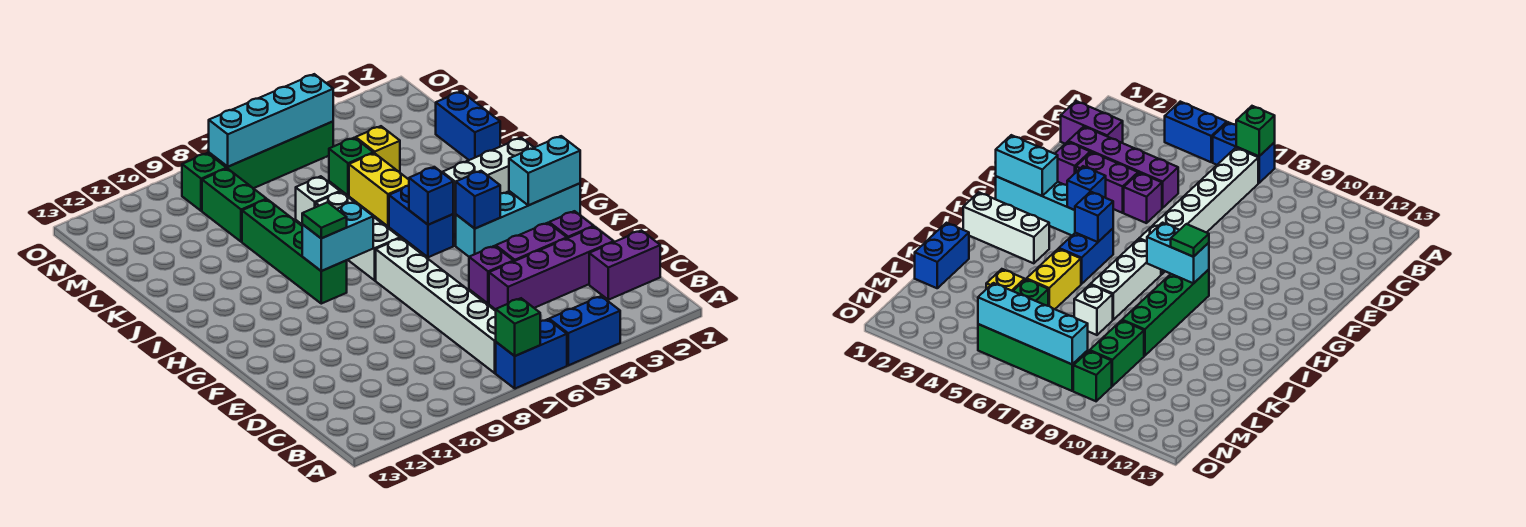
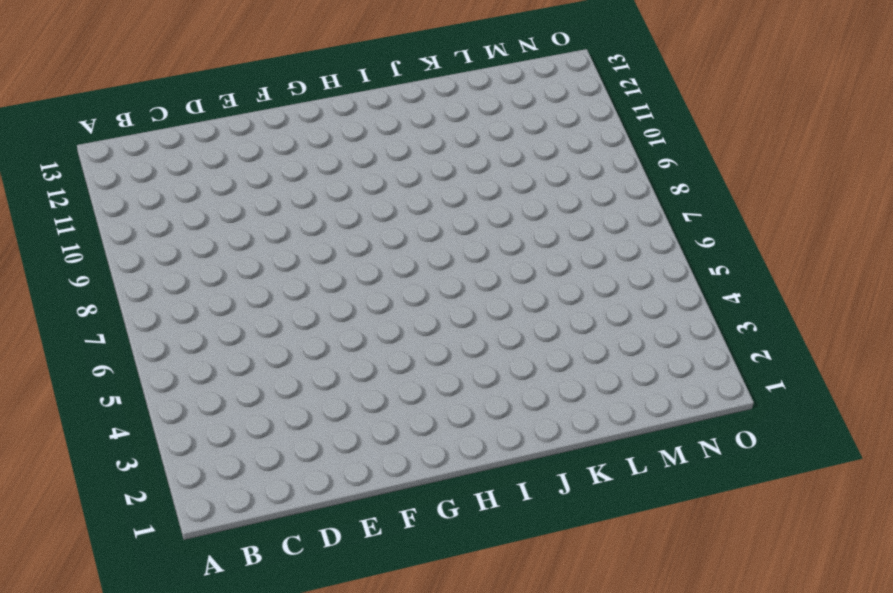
none -> blue 1x2 brick [549,296,620,365]
none -> blue 1x2 brick [496,319,567,389]
none -> white 1x6 brick [376,238,496,373]

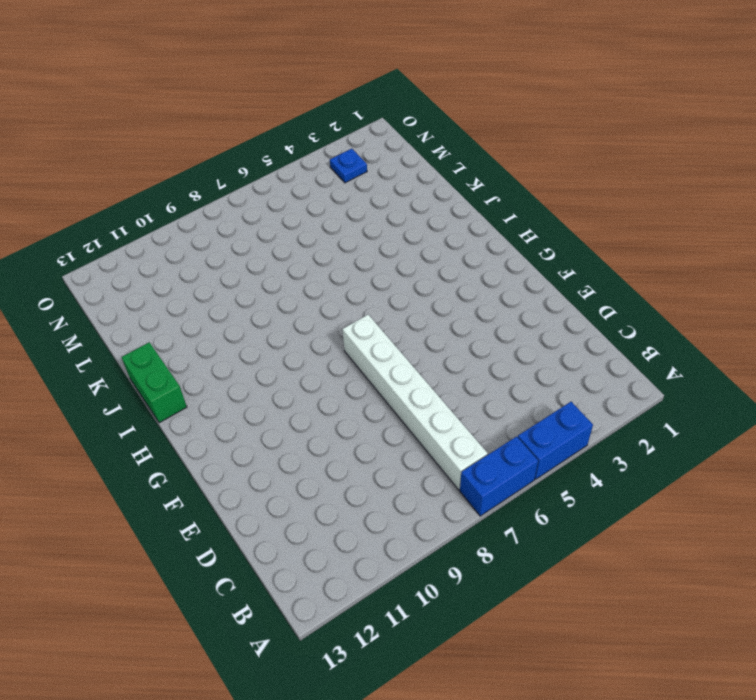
green 1x2 brick [121,342,187,423] -> green 1x2 brick moved to [202,168,267,242]
blue 1x1 plate [330,149,367,183] -> none
none -> purple 1x2 brick [589,230,660,300]
none -> purple 1x4 brick [489,227,614,310]
none -> purple 1x1 brick [549,211,594,238]

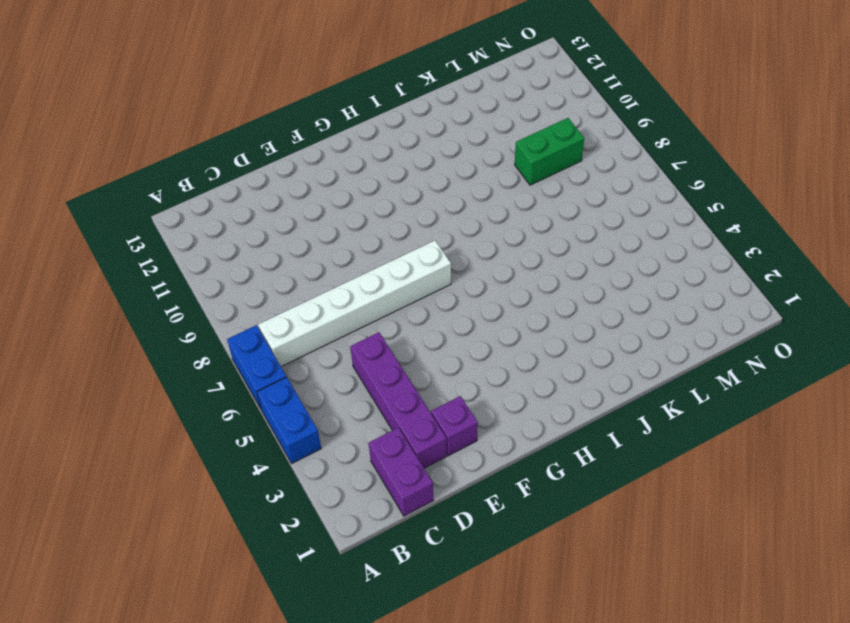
none -> purple 1x2 brick [496,223,567,261]
none -> purple 1x1 brick [469,246,514,304]
none -> cyan 1x4 brick [456,183,580,257]

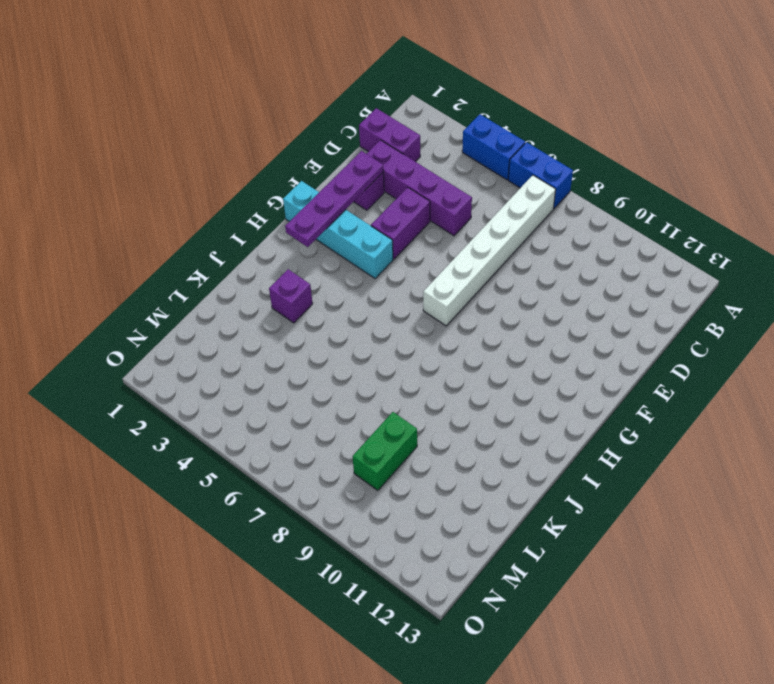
purple 1x4 plate [285,151,384,247] -> cyan 1x2 brick [509,136,580,205]
purple 1x2 brick [371,187,430,259] -> purple 1x2 brick turned to [496,223,567,261]
purple 1x1 brick [269,269,313,323] -> purple 1x1 brick moved to [469,246,514,304]
none -> blue 1x2 brick [389,186,453,257]
none -> white 1x3 brick [316,192,400,280]
none -> green 1x4 brick [242,200,347,304]

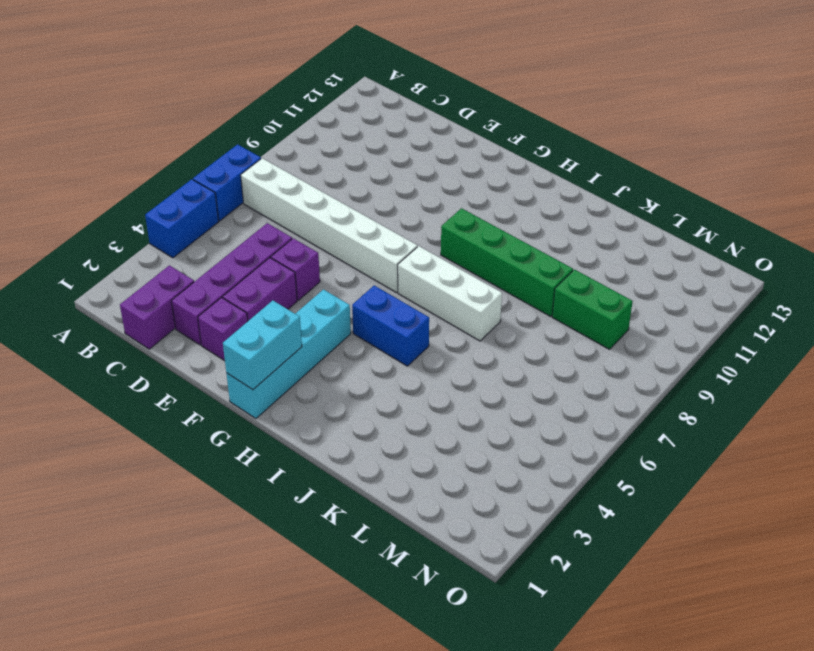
none -> white 1x3 brick [442,138,534,214]
none -> yellow 1x2 brick [349,153,409,226]
none -> blue 1x2 brick [436,91,500,160]

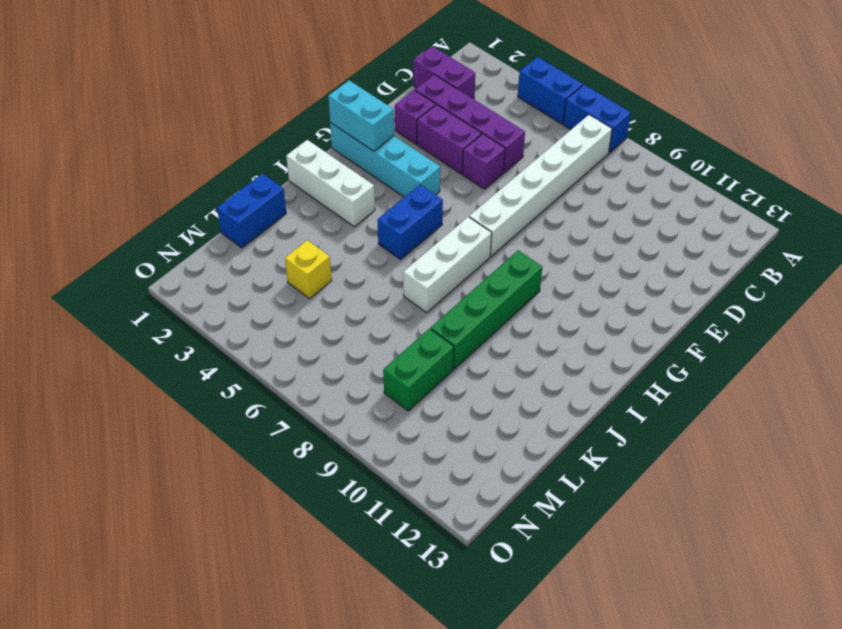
none -> yellow 1x2 brick [349,153,409,226]
none -> white 1x1 brick [296,176,340,224]
none -> green 1x1 brick [329,138,373,195]

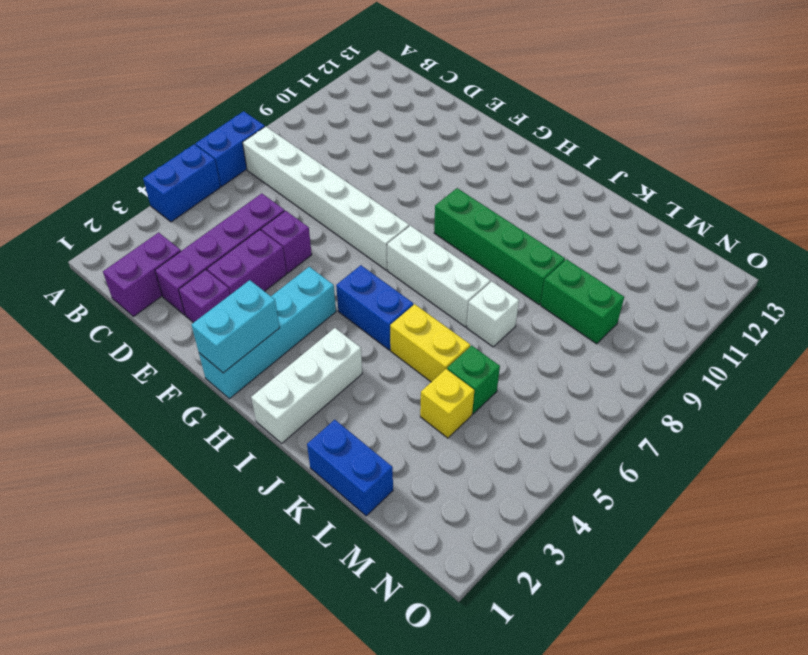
none -> green 1x4 brick [209,122,333,188]
none -> green 1x1 brick [182,153,227,211]
none -> green 1x1 brick [496,298,540,356]

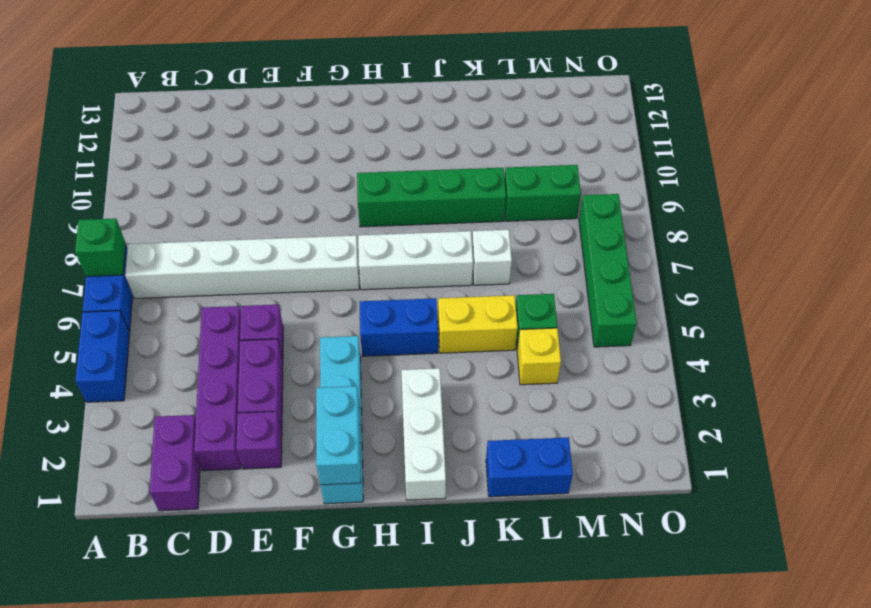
none -> green 1x1 brick [182,153,227,211]
none -> blue 1x1 brick [456,171,500,229]
none -> blue 1x1 brick [409,167,453,225]

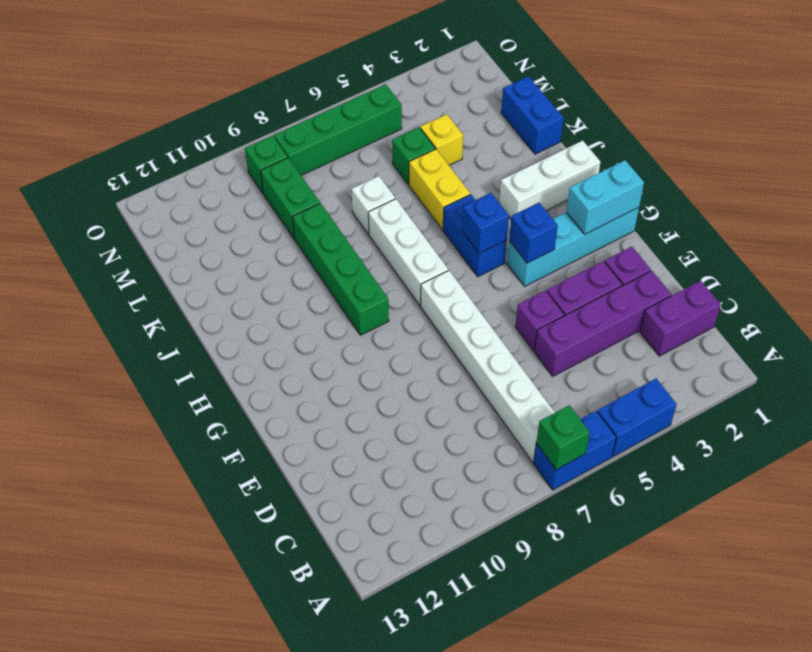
none -> cyan 1x2 brick [302,202,373,271]
none -> cyan 1x4 brick [209,74,333,167]
none -> green 1x1 tile [302,202,347,238]

